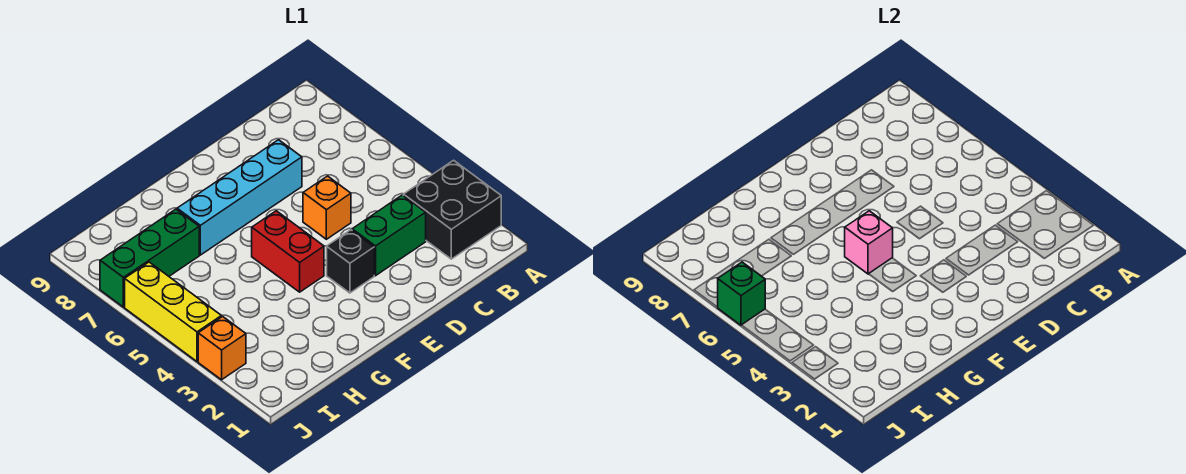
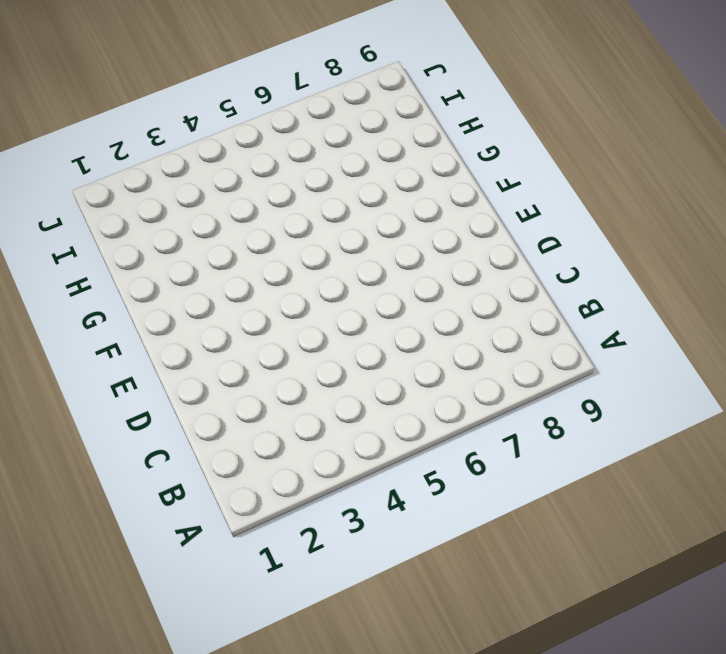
none -> black 2x2 brick [403,160,501,259]
none -> green 1x2 brick [352,195,426,276]

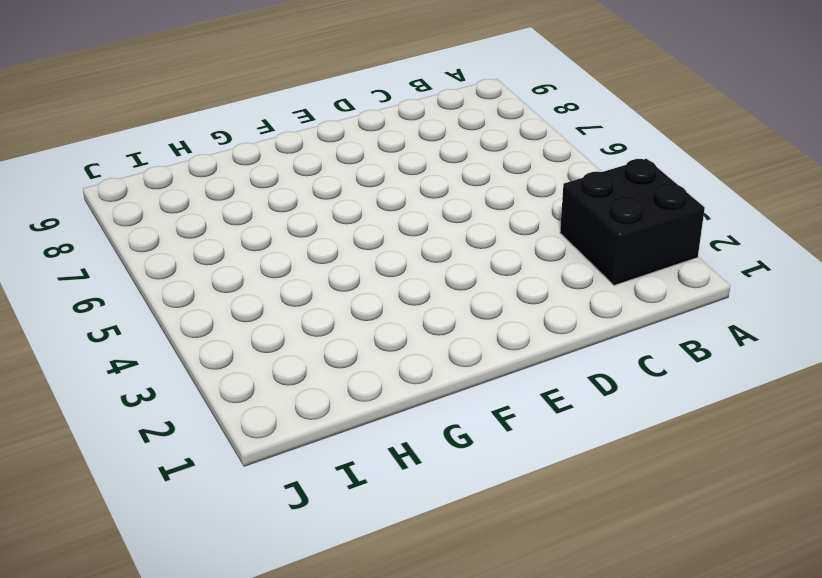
none -> green 1x2 brick [352,195,426,276]
none -> orange 1x1 brick [303,176,351,239]

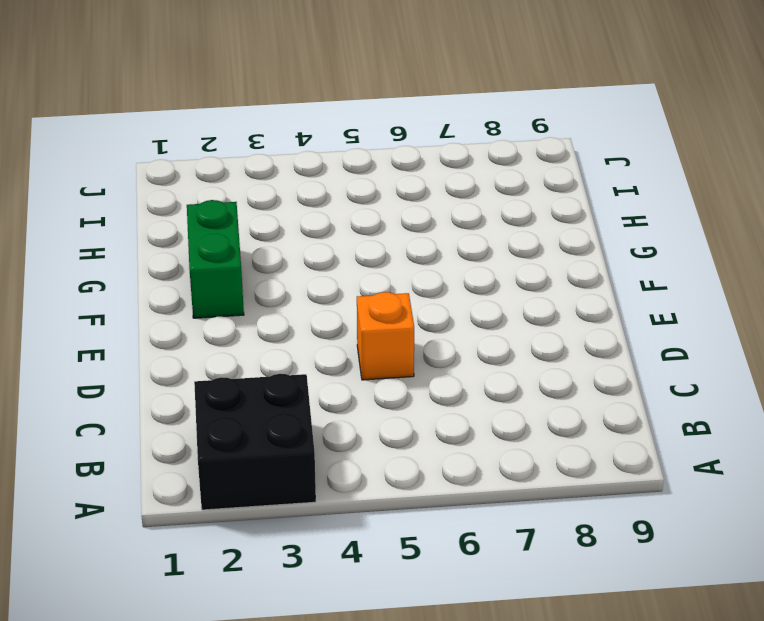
green 1x2 brick [187,200,244,318] -> green 1x2 brick moved to [352,195,426,276]
none -> cyan 1x4 brick [177,140,302,255]
none -> black 1x1 brick [327,230,374,293]

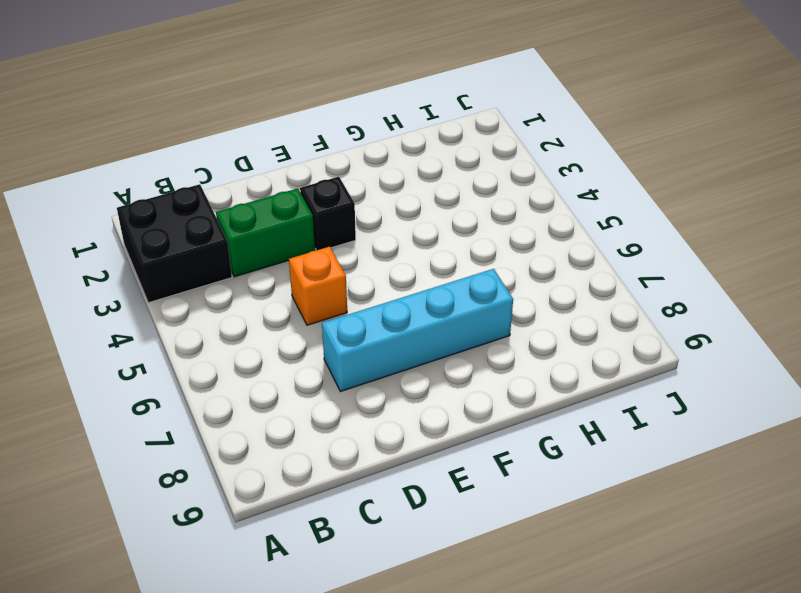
none -> red 1x2 brick [252,211,324,292]
none -> green 1x3 brick [100,209,199,307]

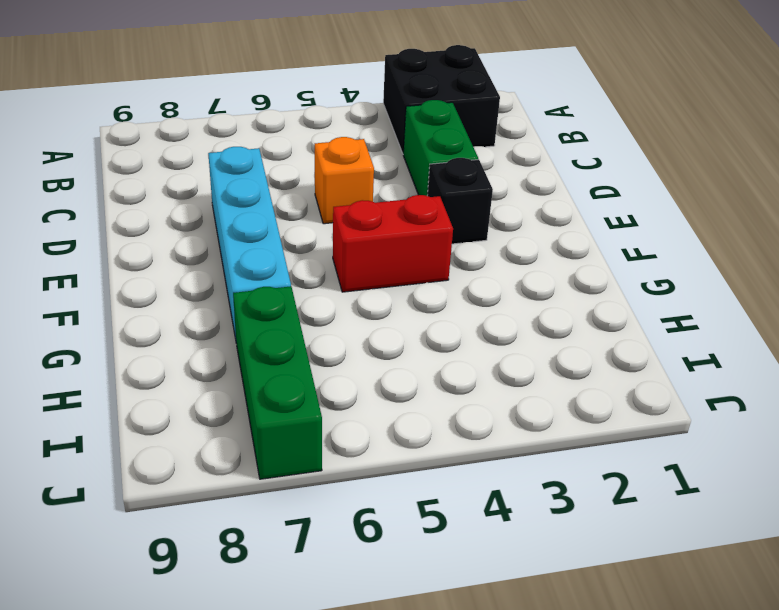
none -> orange 1x1 brick [198,317,246,380]
none -> yellow 1x3 brick [125,262,221,361]

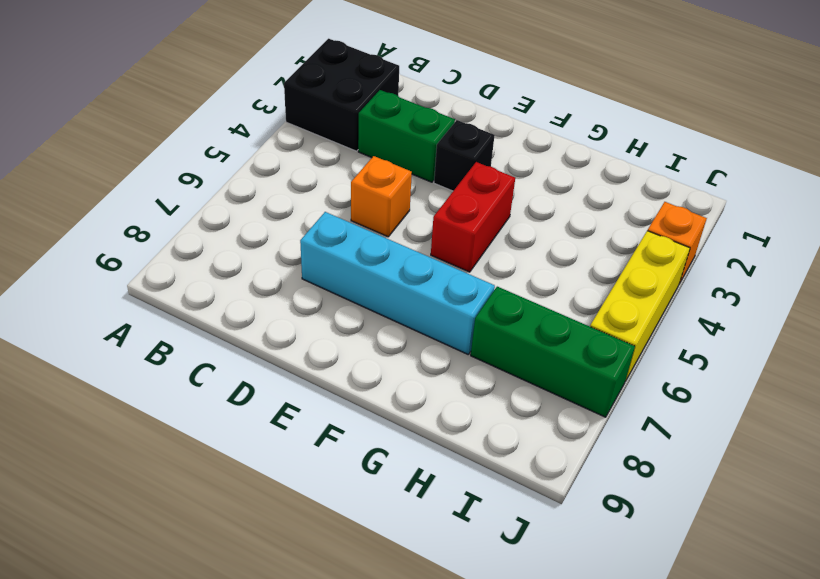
none -> pink 1x1 brick [845,211,893,274]
none -> green 1x1 brick [718,262,765,325]

